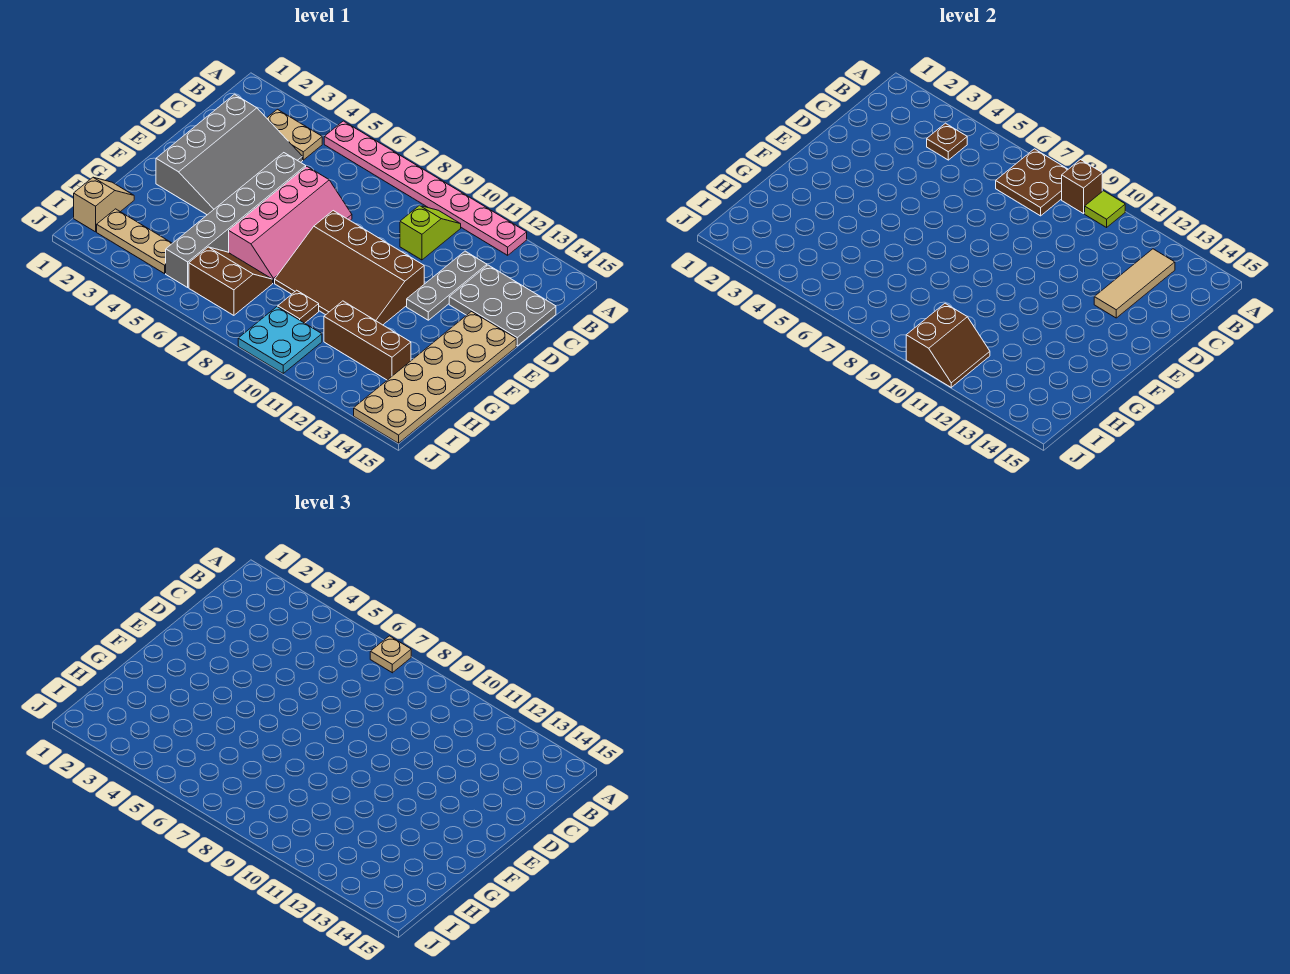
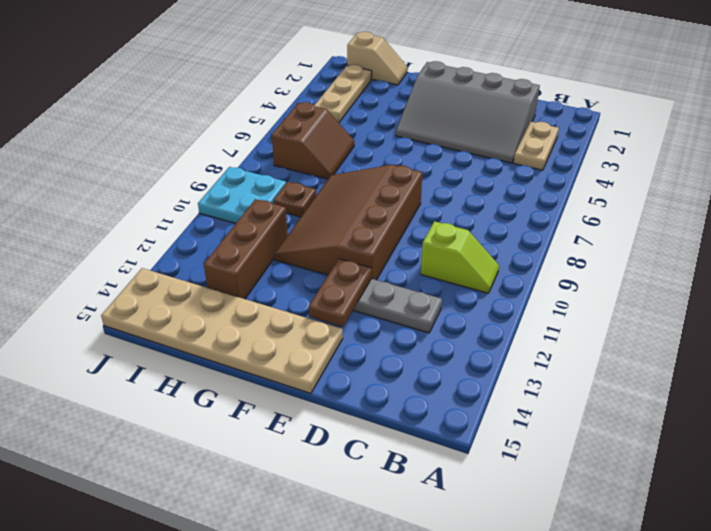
brown 1x2 plate [309,259,372,327] -> none
none -> pink 1x8 plate [324,121,527,255]
none -> grey 2x3 plate [449,265,556,346]
none -> grey 1x6 brick [166,153,306,287]

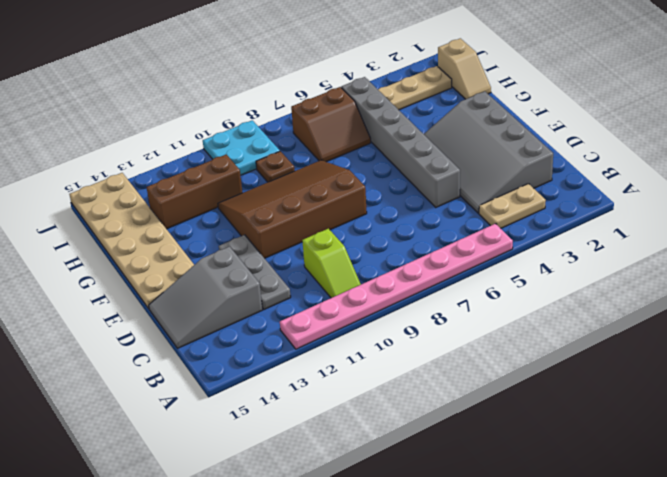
grey 2x3 slope [149,246,263,348] -> grey 2x3 plate [449,265,556,346]
none -> pink 2x4 slope [229,167,352,283]
none -> brown 2x2 plate [996,149,1068,216]
none -> brown 1x1 brick [1062,160,1102,214]

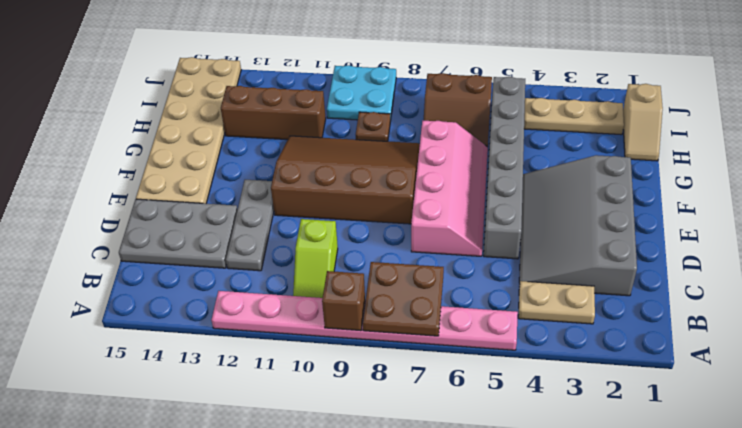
pink 2x4 slope [411,121,488,256] -> pink 2x4 slope turned to [229,167,352,283]
none -> lime 1x1 tile [1085,191,1125,227]
none -> brown 1x1 plate [927,123,967,160]
none -> tan 1x3 tile [1094,249,1175,318]

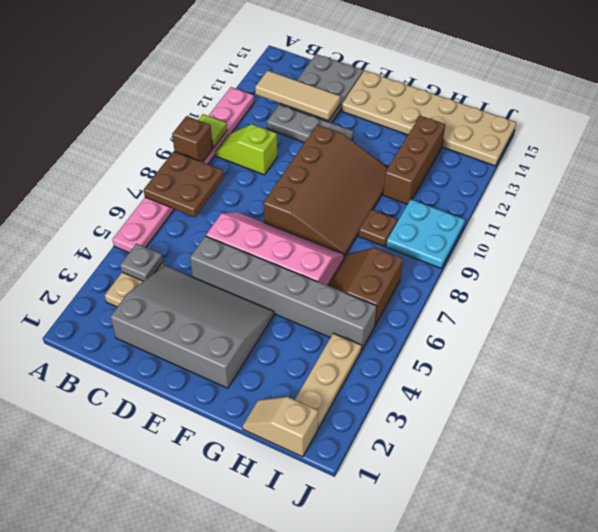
grey 1x1 plate [120,244,163,281] -> brown 1x1 plate [927,123,967,160]
none -> brown 2x2 slope [906,303,990,387]
none -> tan 1x1 plate [370,636,411,673]

